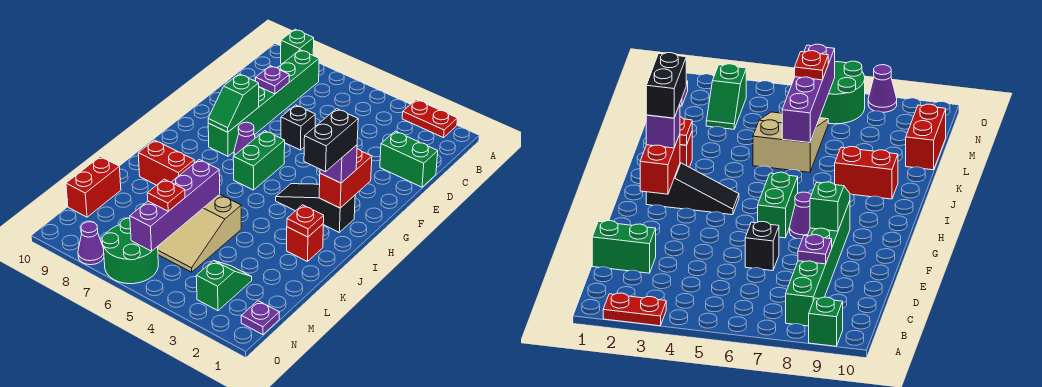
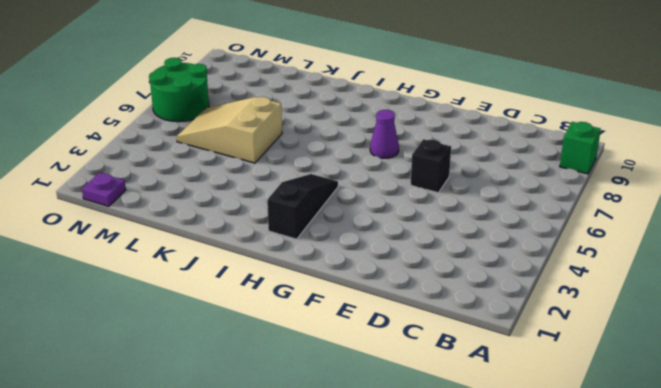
none -> red 1x2 plate [402,100,458,138]
none -> green 1x6 brick [208,50,319,156]
none -> green 1x2 brick [380,131,438,187]

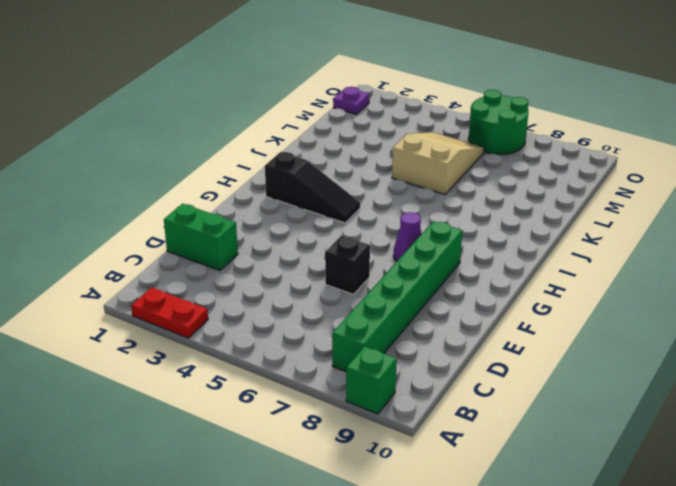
none -> green 1x2 brick [233,131,285,190]
none -> red 1x1 brick [287,224,323,262]
none -> red 1x2 brick [138,140,194,185]

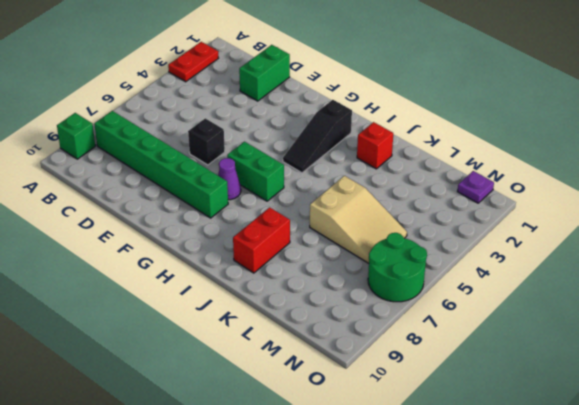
none -> red 1x2 brick [66,157,121,217]
none -> green 1x2 slope [196,260,252,311]
none -> purple 1x1 cone [78,222,104,265]

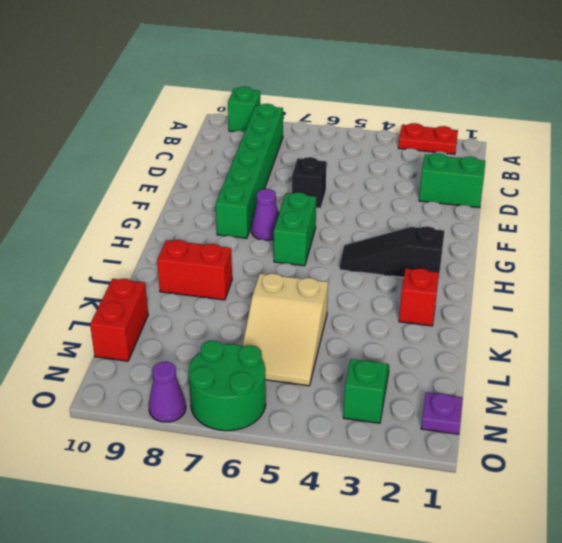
none -> purple 1x1 plate [256,66,289,94]
none -> green 1x2 slope [208,74,259,132]
none -> red 1x2 brick [319,149,372,208]

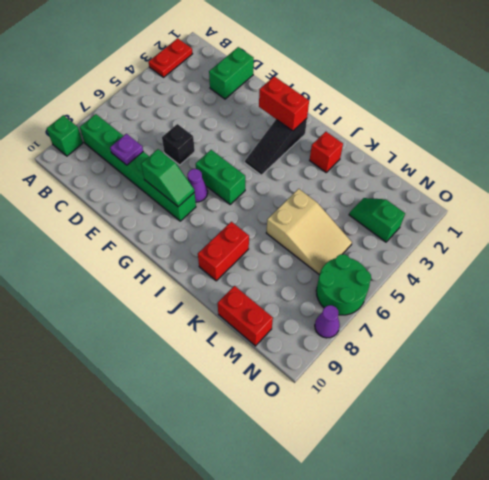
none -> purple 1x1 plate [241,301,279,335]
none -> red 1x1 plate [287,205,324,237]
none -> purple 1x4 brick [130,160,220,251]

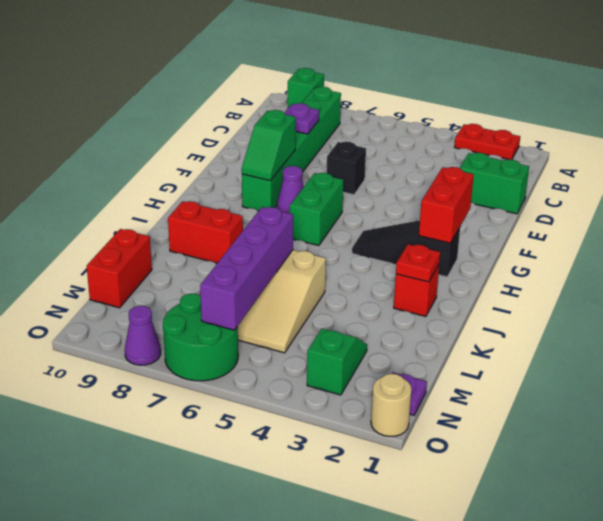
tan 1x1 round brick [371,374,411,436] -> none
none -> purple 1x1 brick [320,145,357,183]
none -> red 1x1 plate [147,179,185,211]
none -> black 1x2 brick [304,109,358,172]

